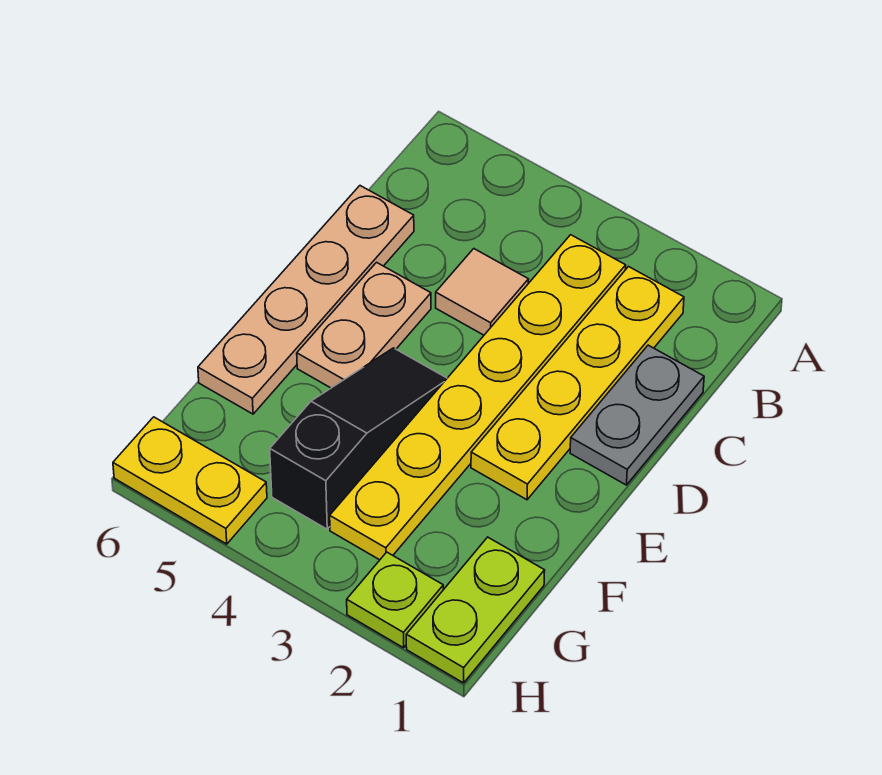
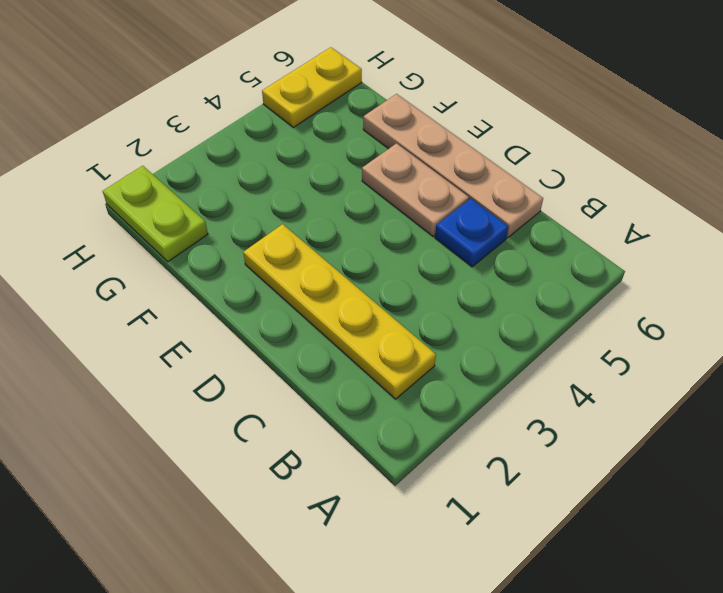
blue 1x1 plate [435,199,508,267] -> none
none -> yellow 1x6 plate [330,235,626,560]
none -> grey 1x2 plate [570,345,704,485]

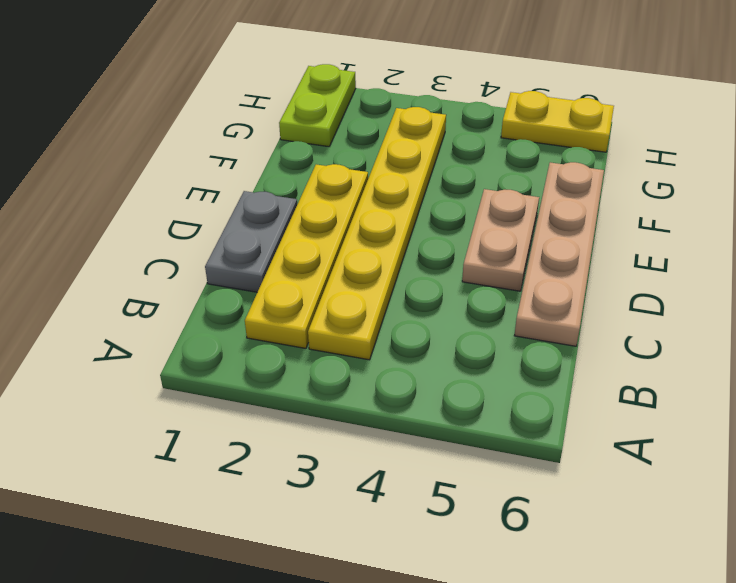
none -> tan 1x1 tile [436,249,528,335]
none -> black 1x3 slope [270,348,447,529]

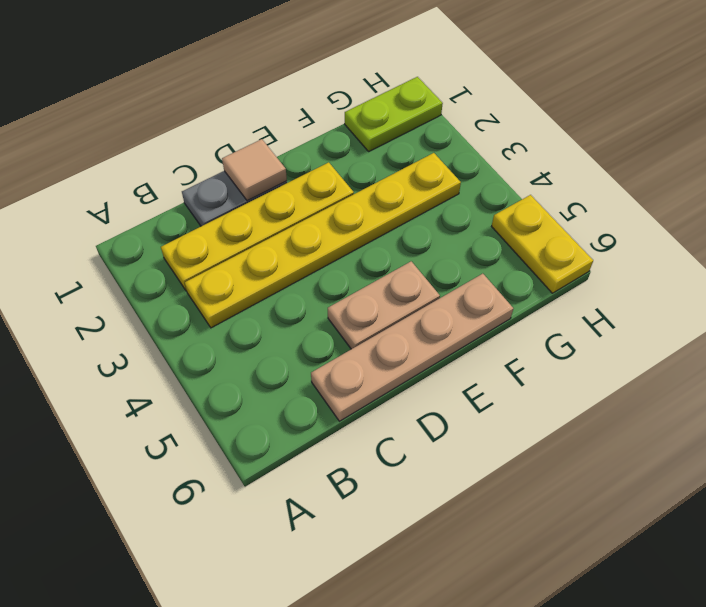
tan 1x1 tile [222,139,287,201] -> tan 1x1 tile moved to [436,249,528,335]
none -> black 1x3 slope [270,348,447,529]
none -> lime 1x1 plate [347,552,443,648]

